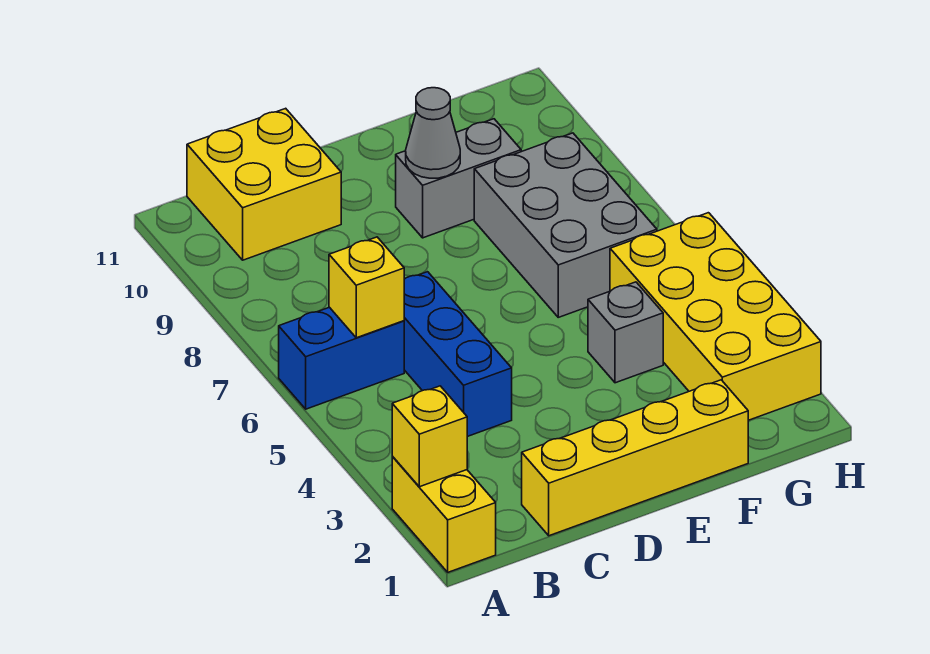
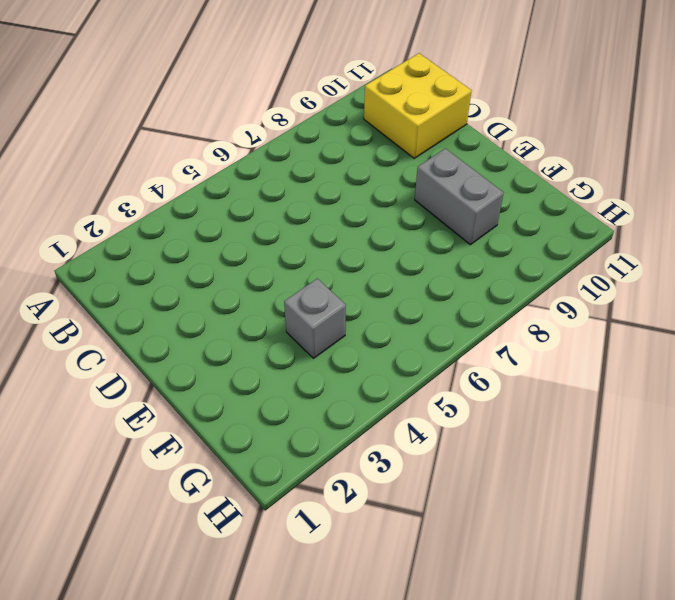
none -> yellow 1x2 brick [392,457,496,572]
none -> blue 1x2 brick [279,307,404,409]
none -> yellow 1x4 brick [522,380,748,536]

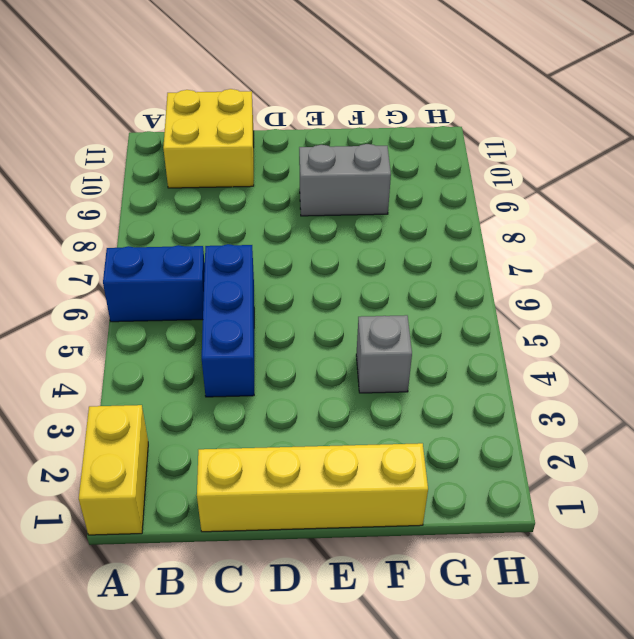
none -> grey 2x3 brick [474,133,657,317]
none -> yellow 2x4 brick [610,213,821,420]
none -> yellow 1x1 brick [392,386,467,487]

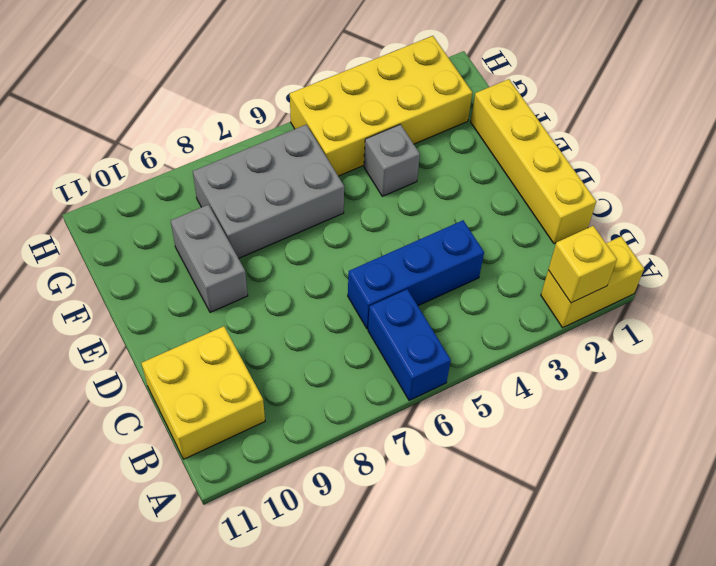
none -> yellow 1x1 brick [329,237,404,338]
none -> grey 1x1 cone [406,88,460,178]

